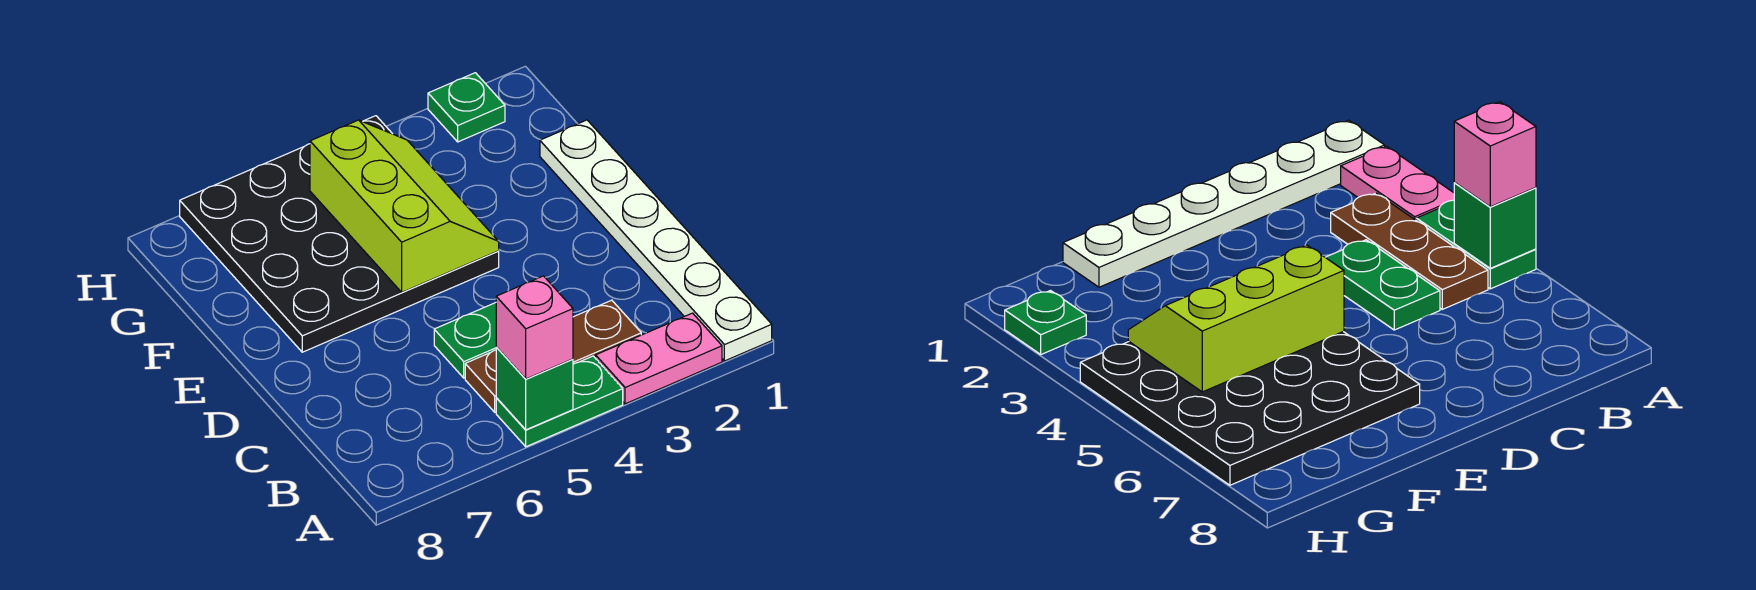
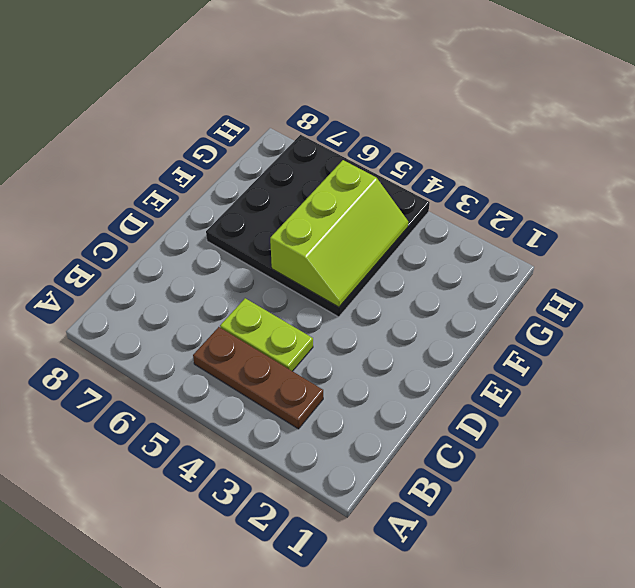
lime 1x2 plate [220,298,313,371] -> green 1x2 plate [434,303,496,378]
none -> white 1x6 plate [540,120,772,361]
none -> pink 1x2 plate [596,313,722,404]

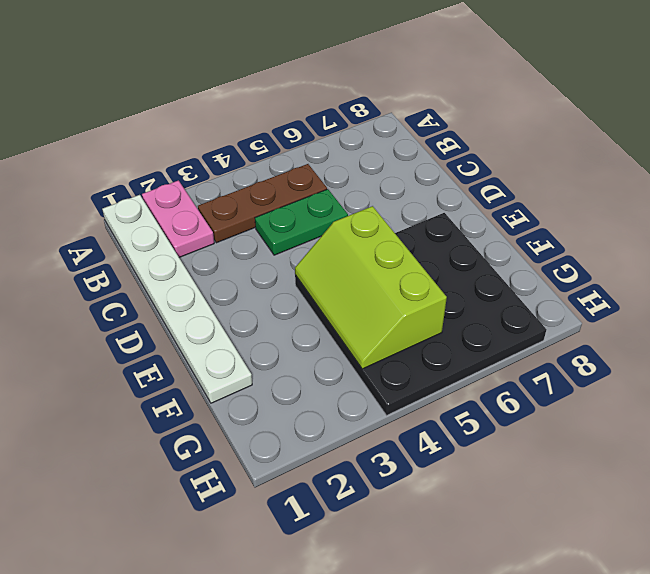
pink 1x2 plate [142,180,214,257] -> pink 1x2 plate turned to [596,313,722,404]
none -> green 1x2 plate [496,356,623,447]
none -> green 1x1 plate [428,73,505,142]

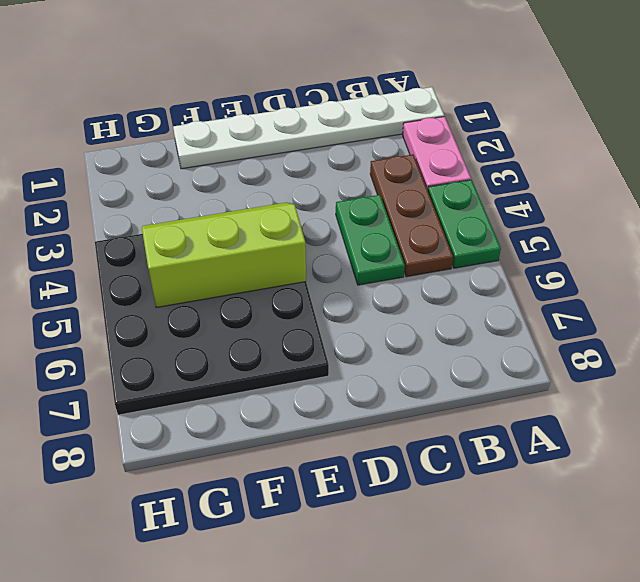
none -> green 1x1 plate [428,73,505,142]
none -> green 1x1 brick [496,347,573,430]

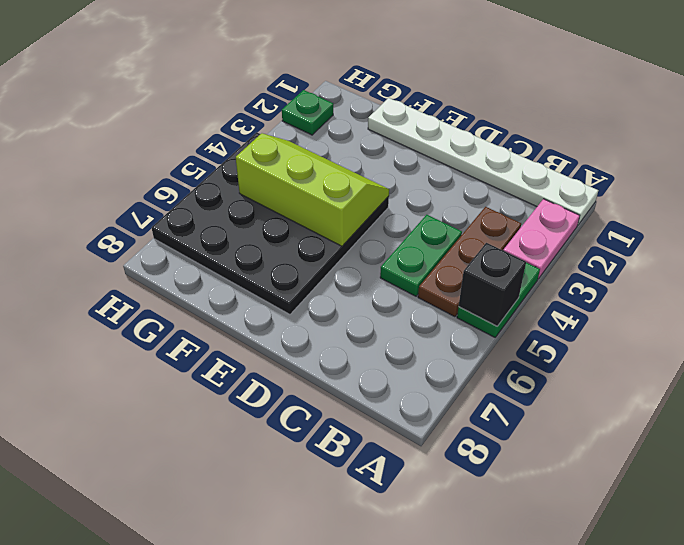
black 1x1 brick [459,243,526,326] -> green 1x1 brick [496,347,573,430]
none -> pink 1x1 brick [496,276,573,379]

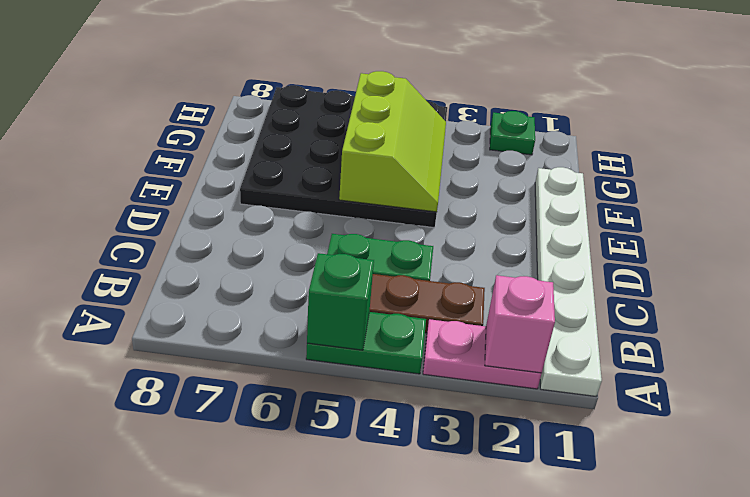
pink 1x1 brick [485,275,555,373] -> pink 1x1 brick moved to [496,276,573,379]

